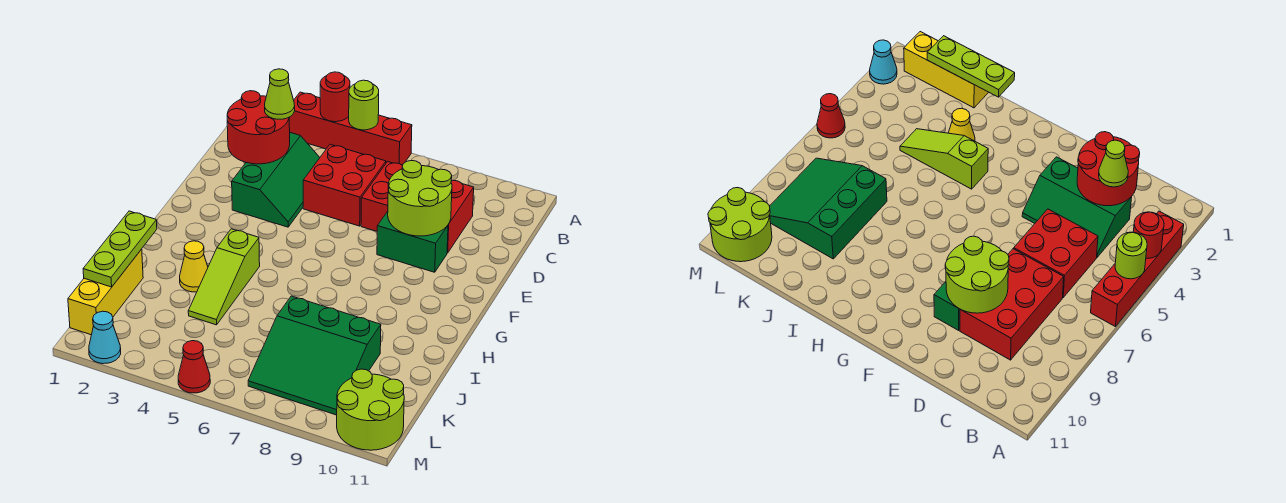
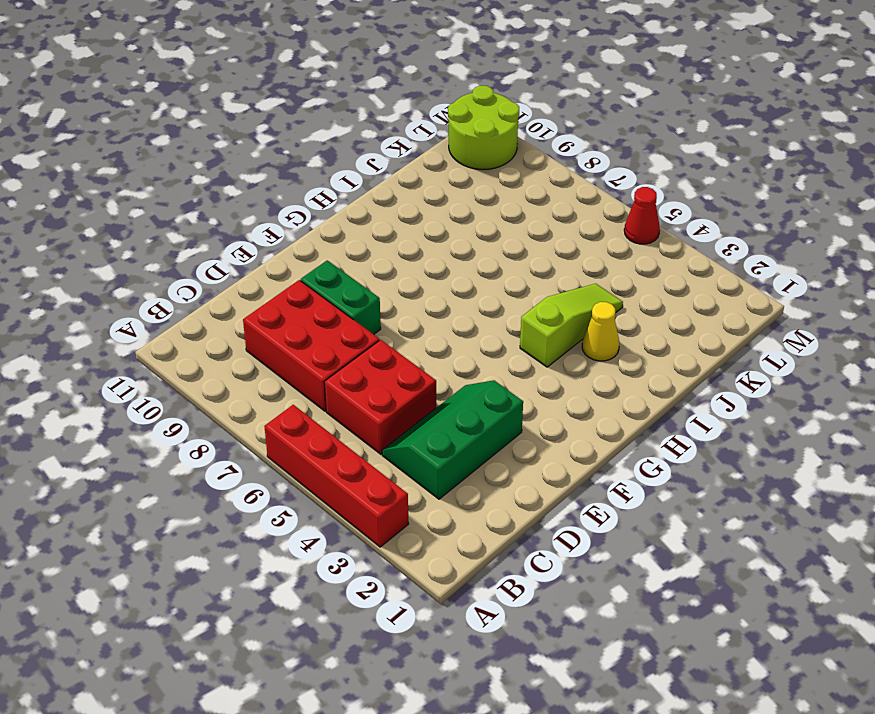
none -> yellow 1x3 brick [68,249,143,335]
none -> green 3x3 slope [248,296,381,415]
none -> cyan 1x1 cone [89,311,121,364]

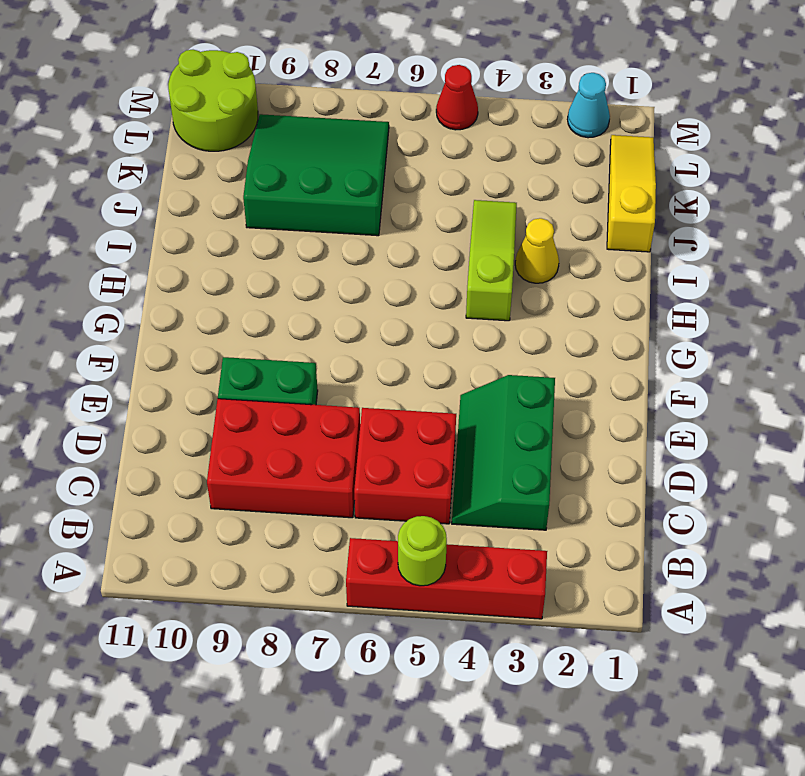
yellow 1x3 slope [607,135,656,252] -> yellow 1x3 brick [68,249,143,335]
none -> red 1x1 round brick [320,72,350,122]
none -> red 2x2 round brick [227,91,290,164]
none -> lime 2x2 round brick [388,161,452,236]

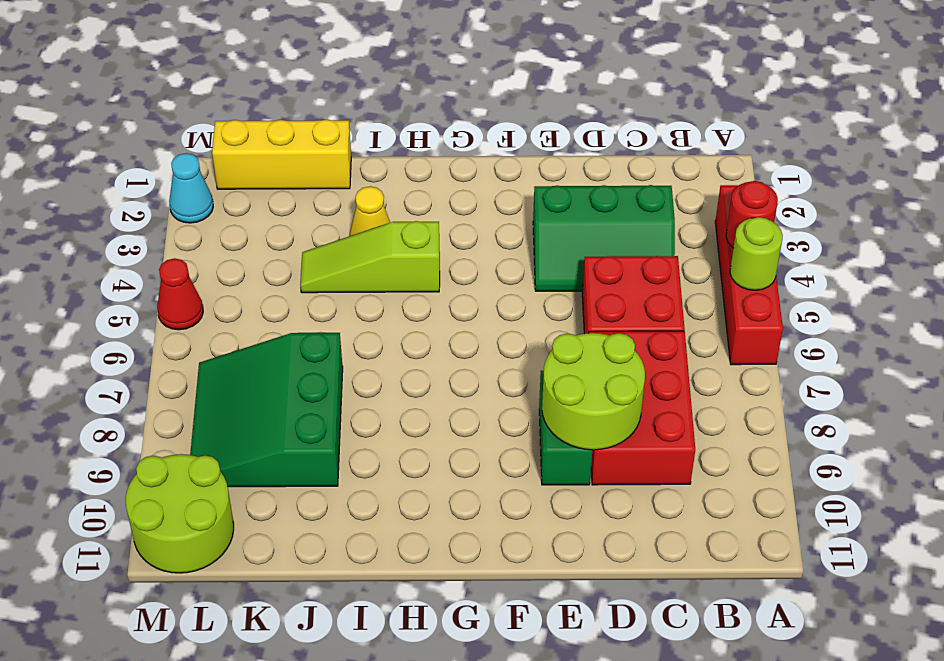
none -> red 2x2 round brick [227,91,290,164]
none -> lime 1x3 plate [83,211,157,287]
none -> lime 1x1 cone [265,69,295,119]

